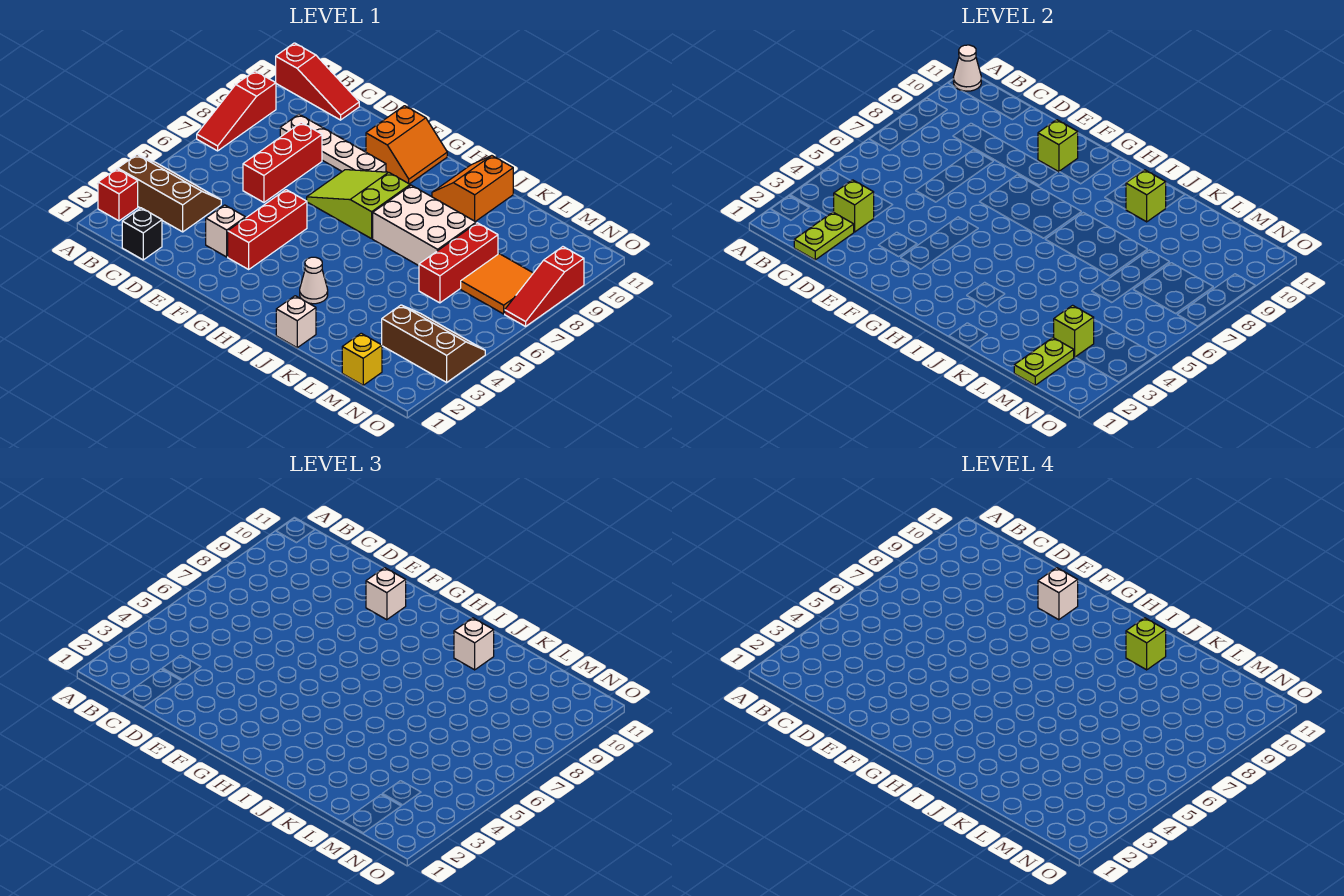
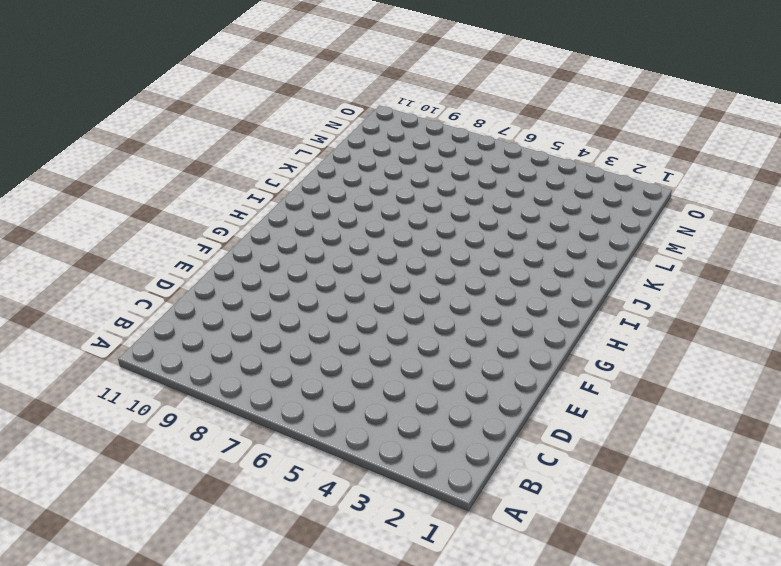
none -> red 1x1 brick [98,169,138,221]
none -> brown 2x3 slope [118,155,221,232]
none -> red 1x3 slope [197,71,276,151]
none -> red 1x3 slope [276,43,359,120]

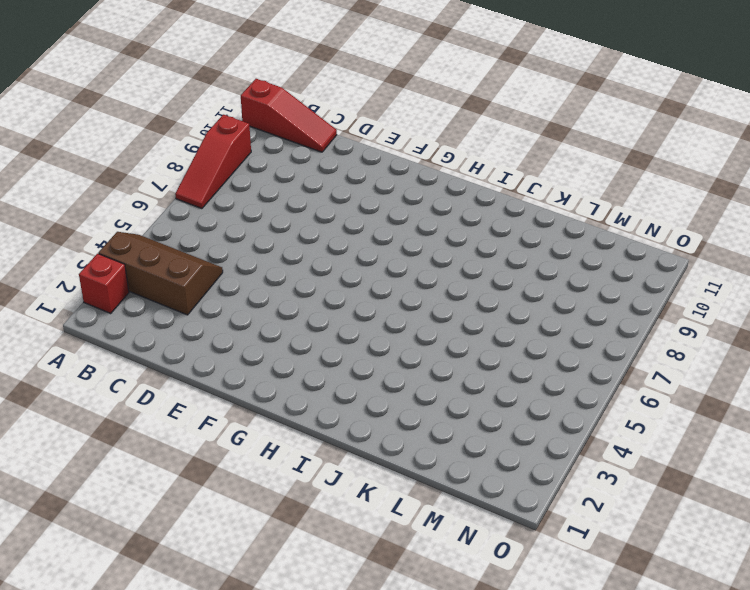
none -> black 1x1 brick [122,208,162,260]
none -> white 1x4 plate [280,114,386,172]
none -> red 1x3 brick [243,123,322,202]
none -> white 1x1 brick [206,205,246,257]

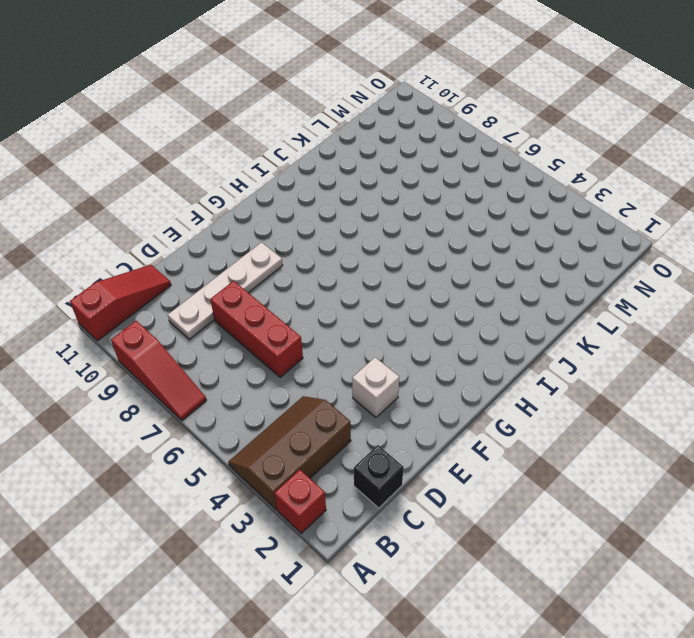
none -> red 1x3 brick [228,190,307,269]
none -> lime 2x3 slope [307,170,410,239]
none -> orange 2x2 slope [366,106,447,184]
none -> white 1x1 cone [300,257,328,304]

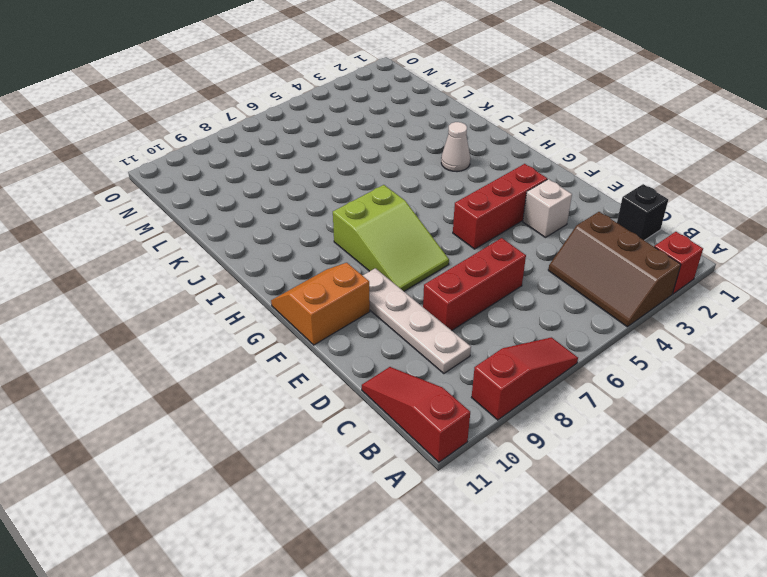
none -> white 2x3 brick [373,185,476,266]
none -> orange 2x2 slope [432,156,513,222]
none -> white 1x1 brick [276,296,316,348]
none -> red 1x3 brick [419,223,498,303]

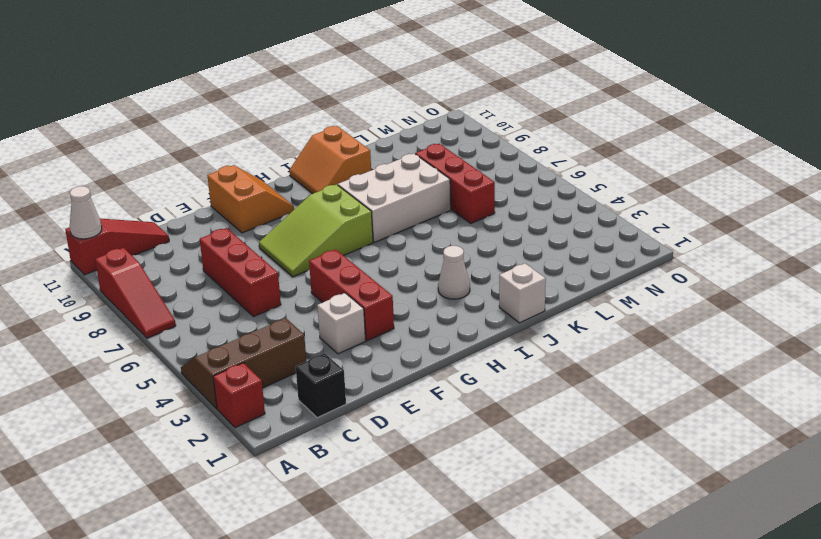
none -> white 1x4 plate [280,114,386,172]
none -> yellow 1x1 brick [342,333,382,385]
none -> brown 2x3 slope [382,305,485,382]
none -> orange 2x2 tile [461,254,533,314]

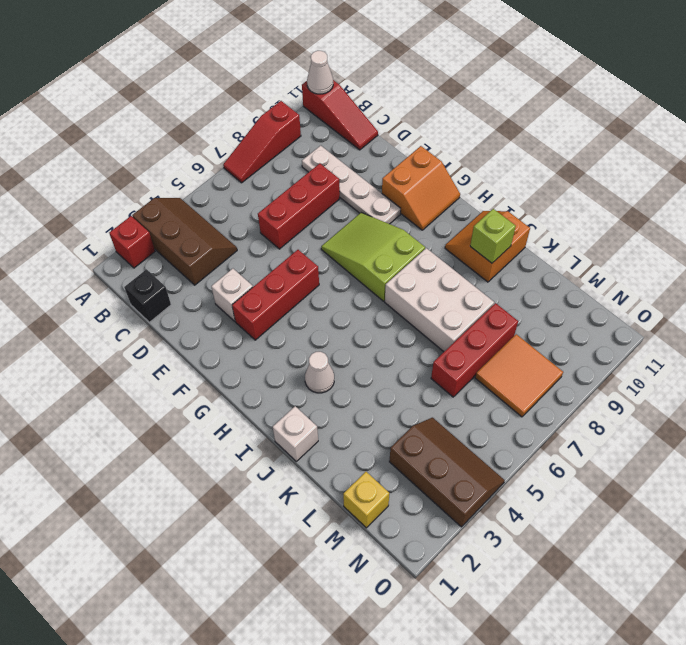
none -> red 1x3 slope [505,247,584,326]
none -> lime 1x2 plate [794,212,854,260]
none -> lime 1x1 brick [834,180,874,232]
none -> lime 1x1 brick [1038,120,1078,172]

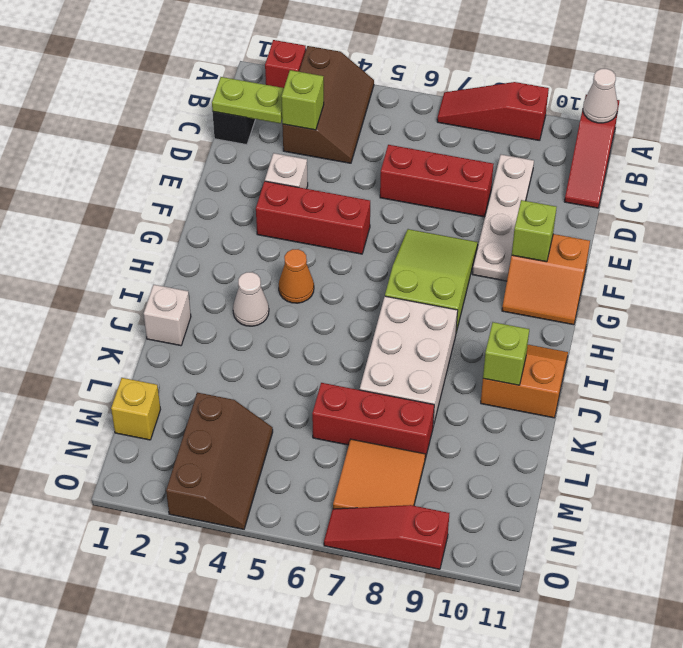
orange 1x1 cone [279,249,314,303] -> none
none -> lime 1x2 plate [1014,338,1074,385]
none -> lime 1x1 brick [1054,305,1094,357]
none -> white 1x1 brick [366,568,406,620]
none -> white 1x1 brick [454,618,494,670]

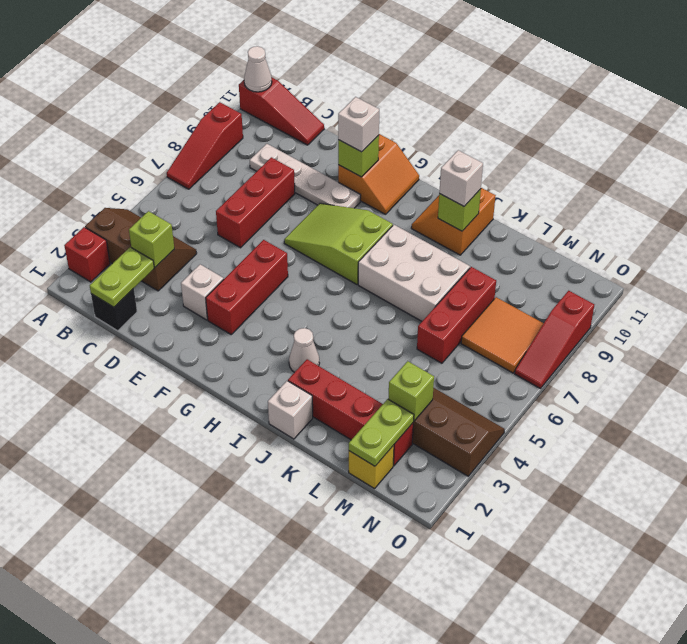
red 1x4 brick [288,359,413,466] -> none
none -> white 1x1 brick [1038,568,1078,620]
none -> lime 1x1 brick [1126,618,1166,670]

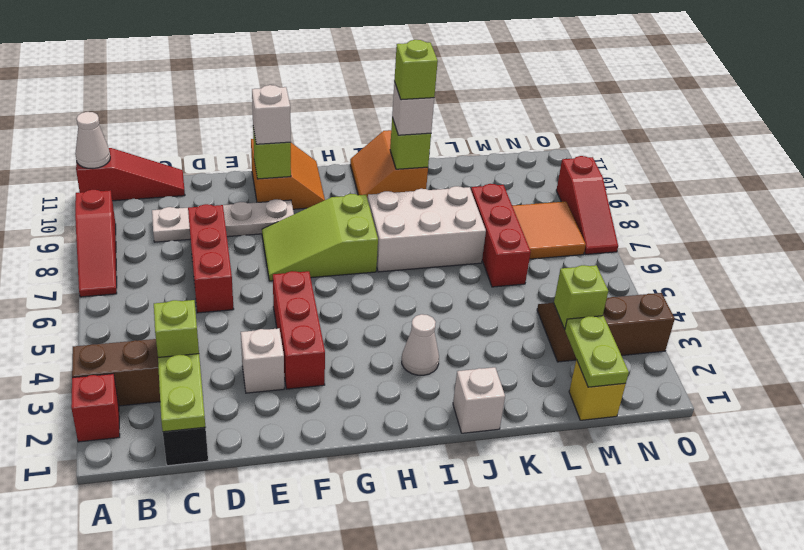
none -> white 1x1 brick [1038,568,1078,620]

